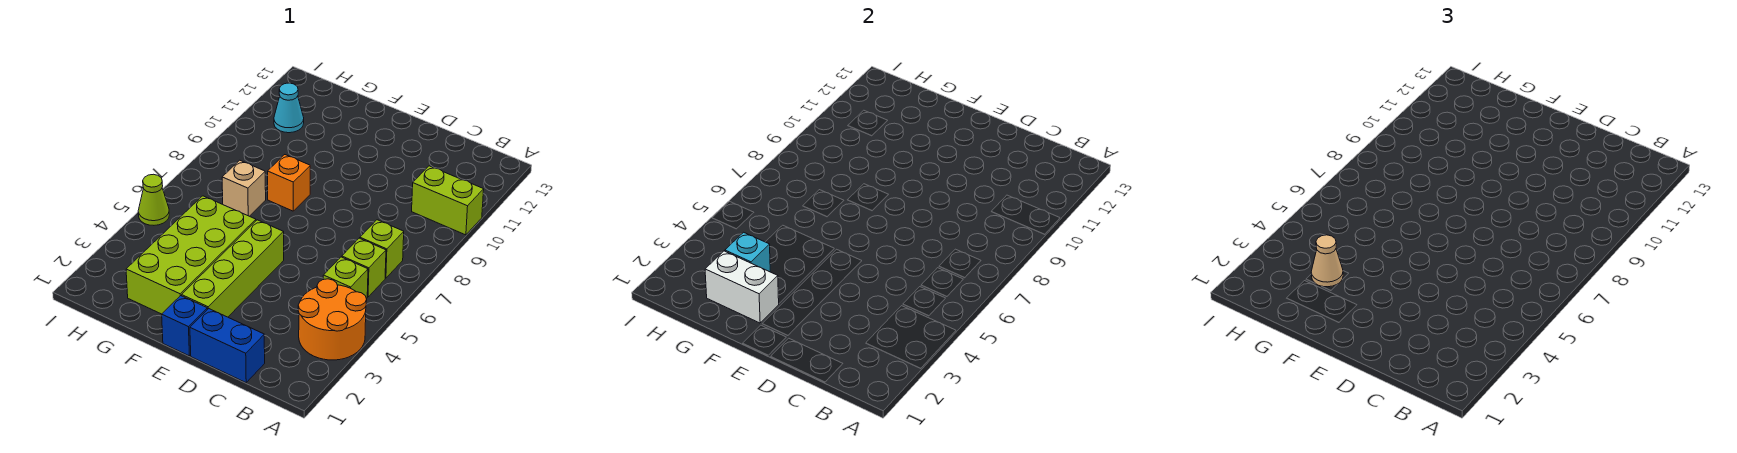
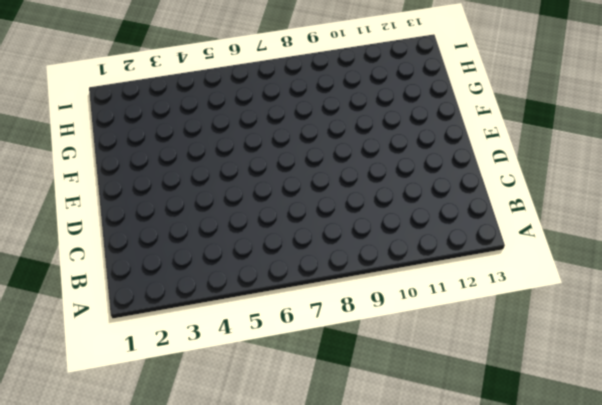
none -> orange 2x2 round brick [298,279,367,360]
none -> lime 1x2 brick [412,166,484,235]
none -> lime 1x1 brick [323,257,368,299]

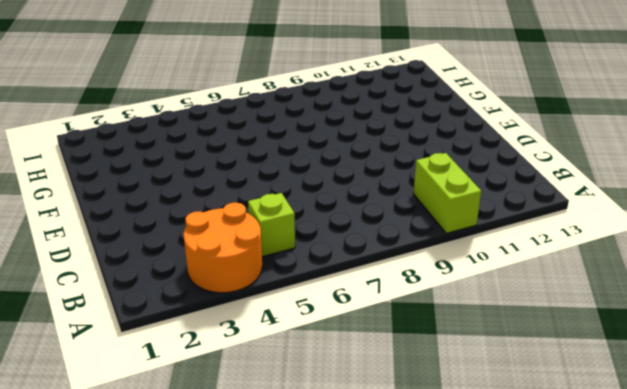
none -> lime 1x1 brick [342,238,386,297]
none -> lime 1x1 brick [360,220,404,278]
none -> blue 1x2 brick [190,309,265,383]

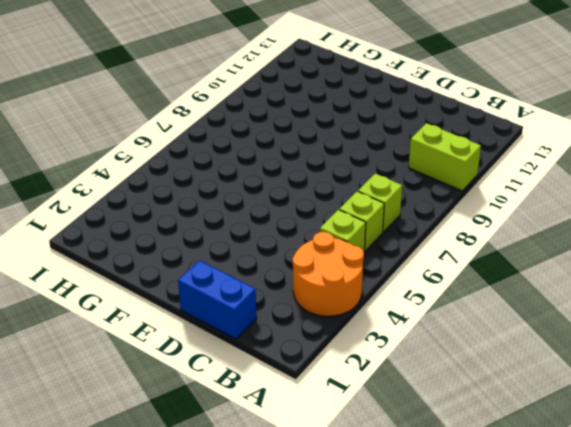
none -> blue 1x1 brick [162,296,207,356]
none -> lime 1x4 brick [182,220,284,317]
none -> lime 2x4 brick [126,196,256,314]

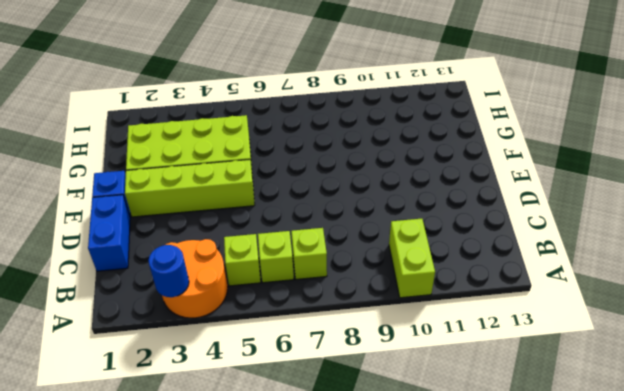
blue 1x1 round brick [148,245,189,297] -> none
none -> orange 1x1 brick [268,155,310,211]
none -> tan 1x1 brick [222,160,266,216]
none -> cyan 1x1 cone [274,83,304,133]

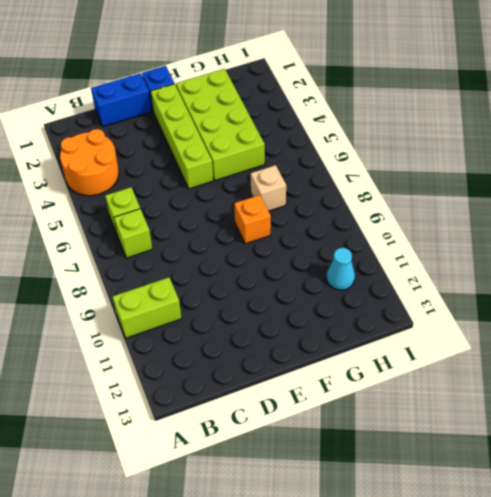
none -> lime 1x1 brick [323,257,368,299]
none -> lime 1x1 cone [138,174,169,225]
none -> white 1x2 brick [705,251,779,323]

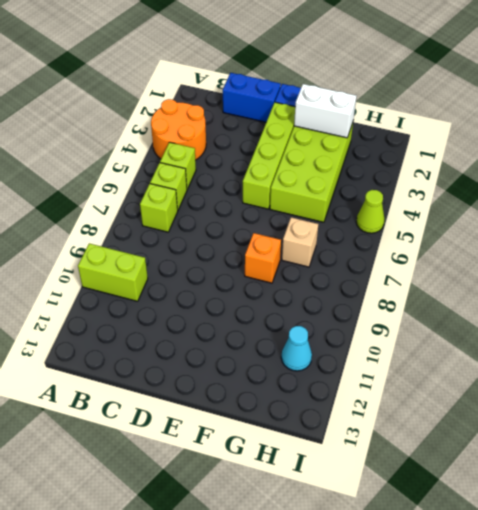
none -> cyan 1x1 brick [725,232,770,272]
none -> tan 1x1 cone [1311,235,1343,287]

